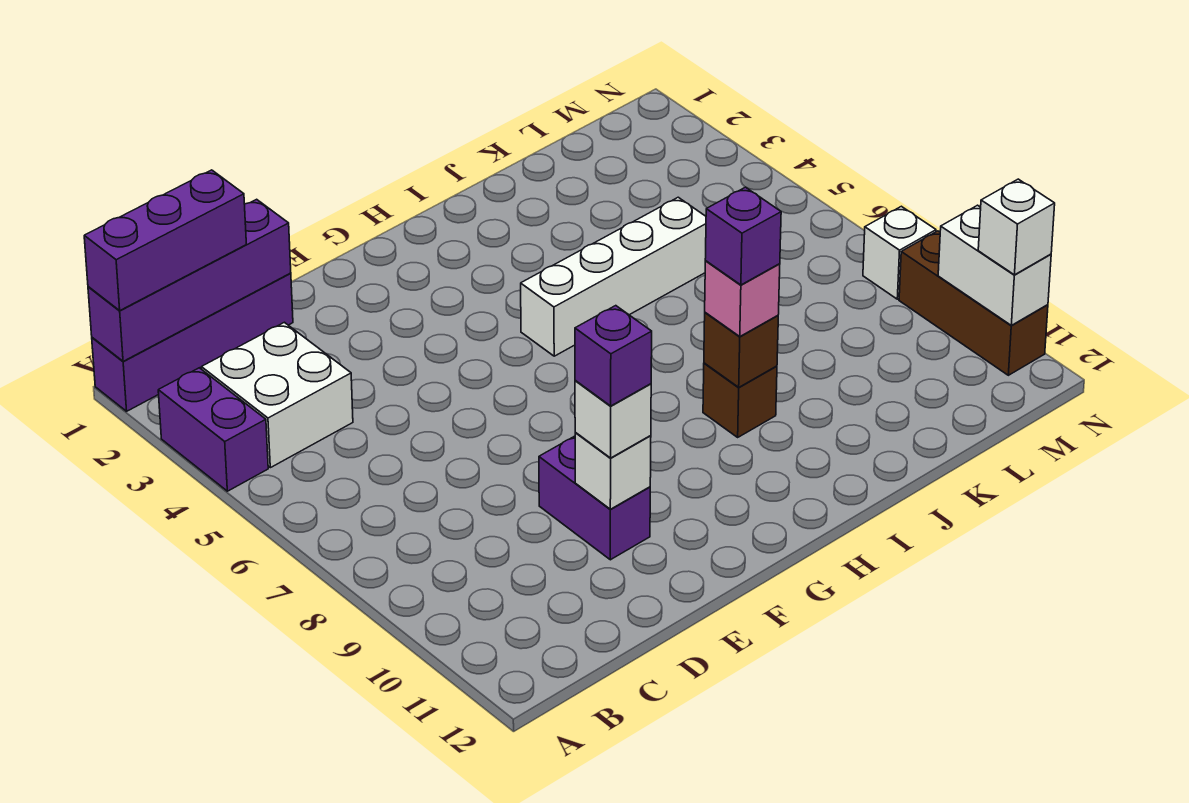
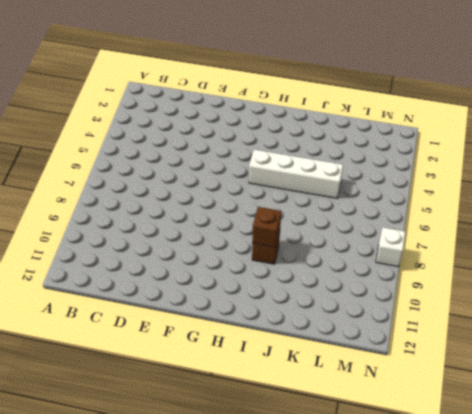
none -> purple 1x4 brick [92,273,293,411]
none -> purple 1x2 brick [158,368,268,491]
none -> white 2x2 brick [201,322,353,468]

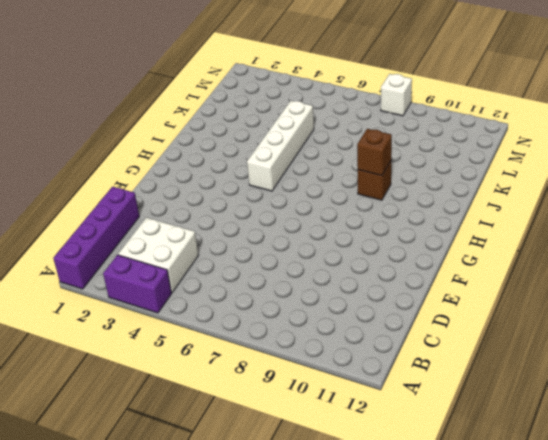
none -> purple 1x2 brick [539,436,650,560]
none -> brown 1x3 brick [899,231,1048,375]
none -> purple 1x4 brick [88,199,291,361]

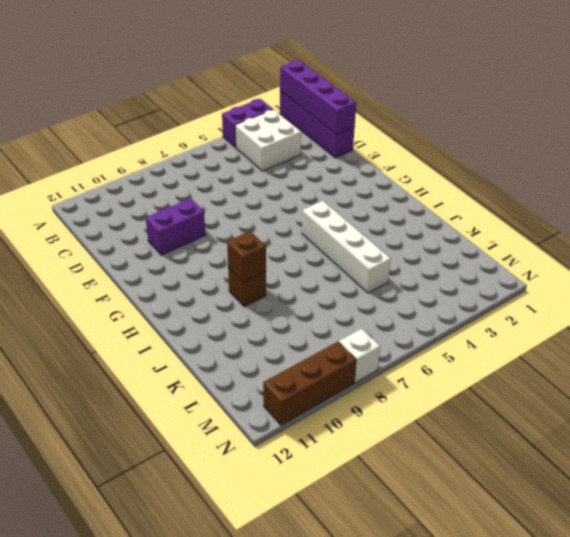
none -> white 1x1 brick [575,433,651,509]
none -> white 1x2 brick [938,205,1051,325]
none -> purple 1x3 brick [84,170,246,310]

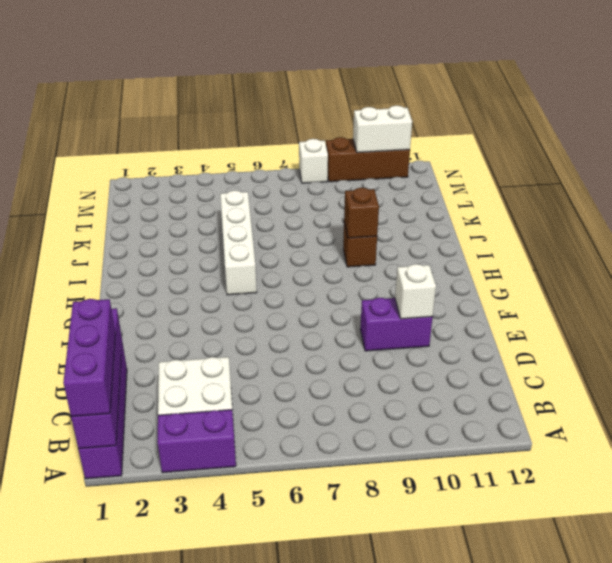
none -> white 1x1 brick [575,381,651,458]
none -> pink 1x1 brick [705,261,780,337]
none -> white 1x1 brick [978,179,1055,275]

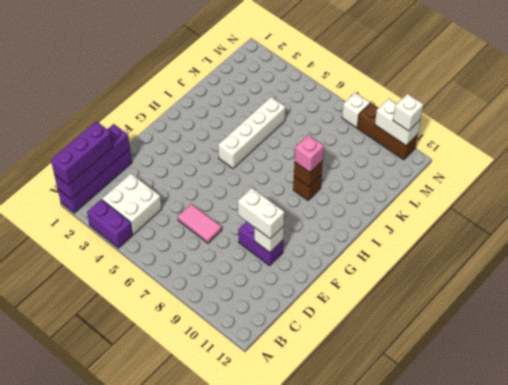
pink 1x2 tile [178,204,222,243] -> none
white 1x2 brick [238,188,284,239] -> white 1x1 brick [575,381,651,458]
none -> purple 1x1 brick [575,306,652,406]
none -> purple 1x1 brick [705,187,781,285]

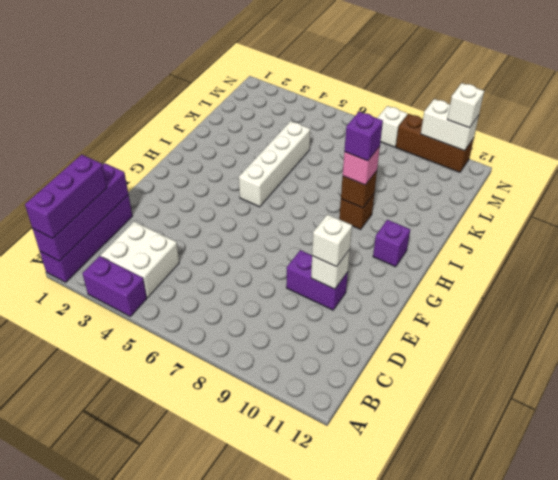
purple 1x1 brick [373,220,410,267] -> purple 1x1 brick moved to [575,306,652,406]

